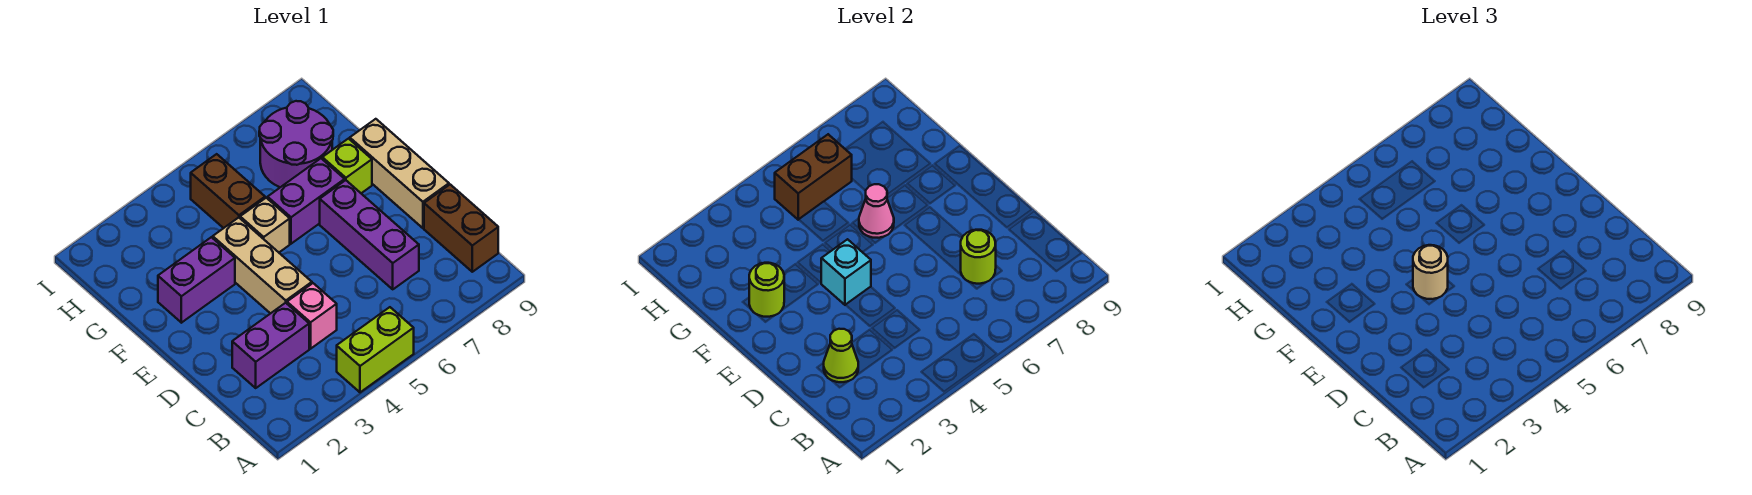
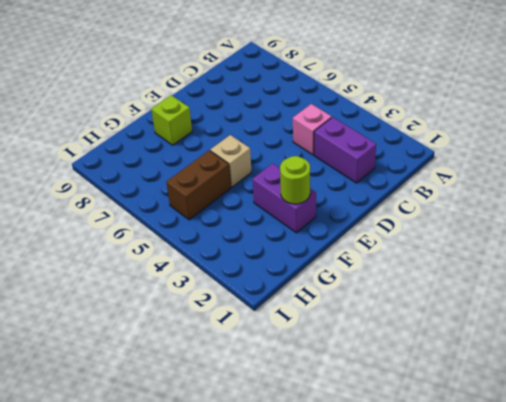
none -> lime 1x2 brick [337,307,414,392]
none -> brown 1x2 brick [424,185,498,272]
none -> purple 1x3 brick [320,180,419,289]

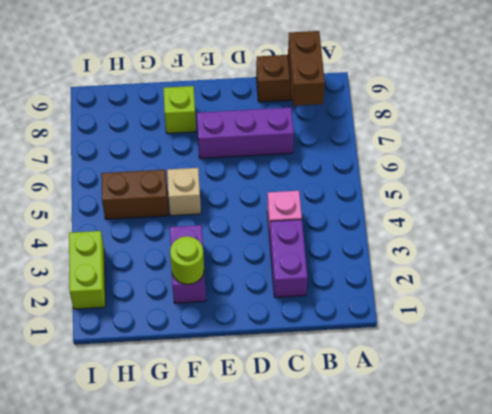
brown 1x2 brick [288,31,325,106] -> brown 1x2 brick moved to [775,134,852,220]
lime 1x2 brick [69,231,105,309] -> lime 1x2 brick moved to [337,307,414,392]
none -> tan 1x3 brick [213,218,312,314]
none -> tan 1x3 brick [350,119,449,228]
none -> purple 1x2 brick [268,158,345,244]

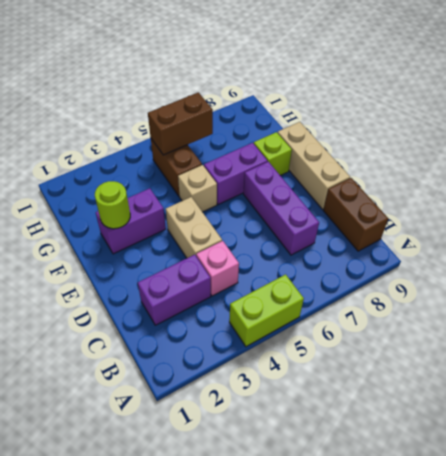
tan 1x2 brick [166,197,222,258] -> tan 1x3 brick [213,218,312,314]
none -> purple 2x2 round brick [259,101,333,187]
none -> lime 1x1 cone [824,329,858,382]
none -> lime 1x1 round brick [961,230,996,284]

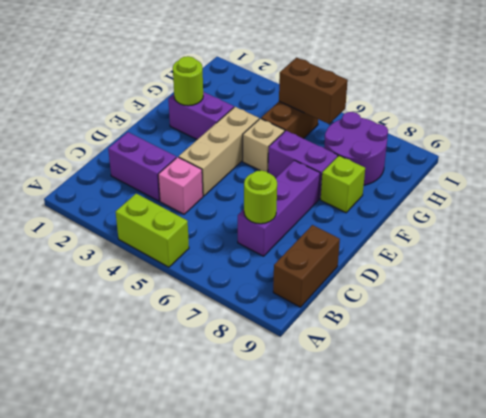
none -> tan 1x3 brick [350,119,449,228]
none -> lime 1x1 cone [824,329,858,382]
none -> cyan 1x1 brick [821,239,871,305]

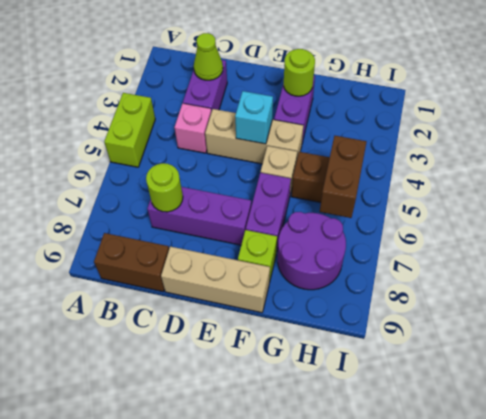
none -> pink 1x1 cone [859,184,894,238]
none -> tan 1x1 round brick [1413,245,1448,299]

